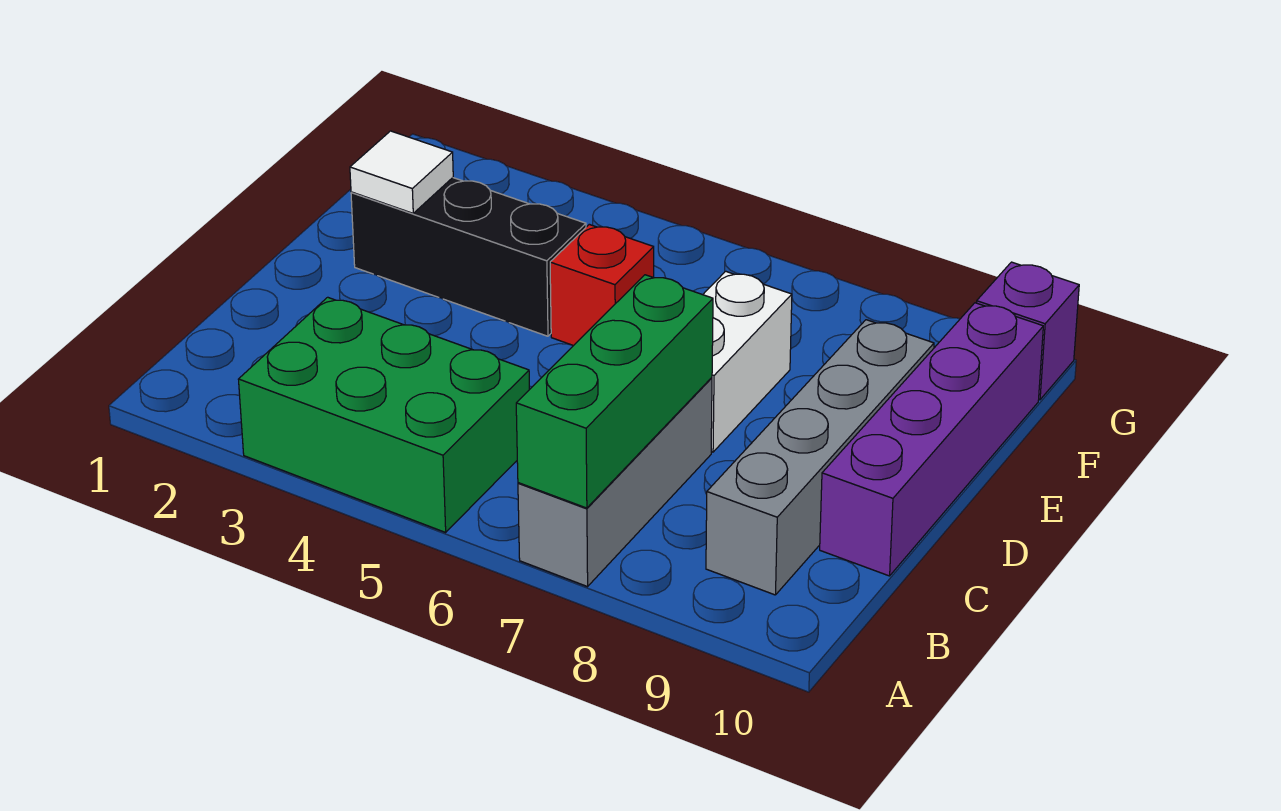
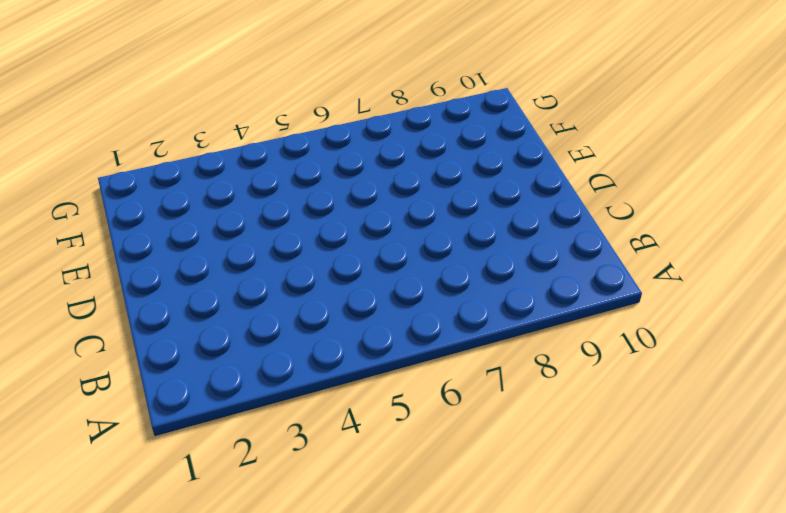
none -> green 2x3 brick [238,297,530,532]
none -> grey 1x3 brick [518,378,712,587]

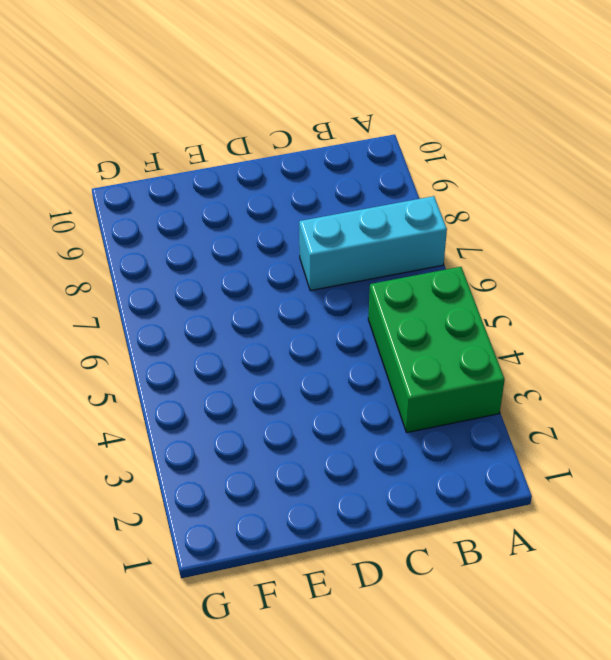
cyan 1x3 brick [299,196,447,291] -> grey 1x3 brick [518,378,712,587]
none -> grey 1x4 brick [706,320,934,595]
none -> purple 1x4 brick [820,303,1043,576]

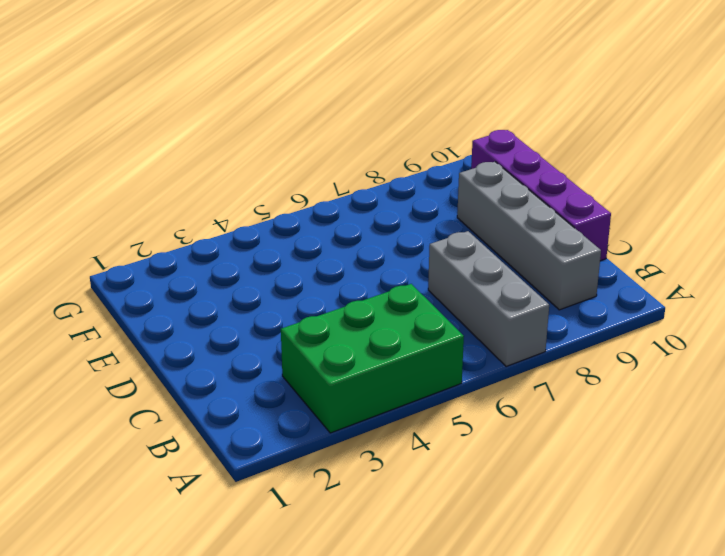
none -> white 1x2 brick [703,271,792,452]
none -> black 1x3 brick [351,178,586,336]

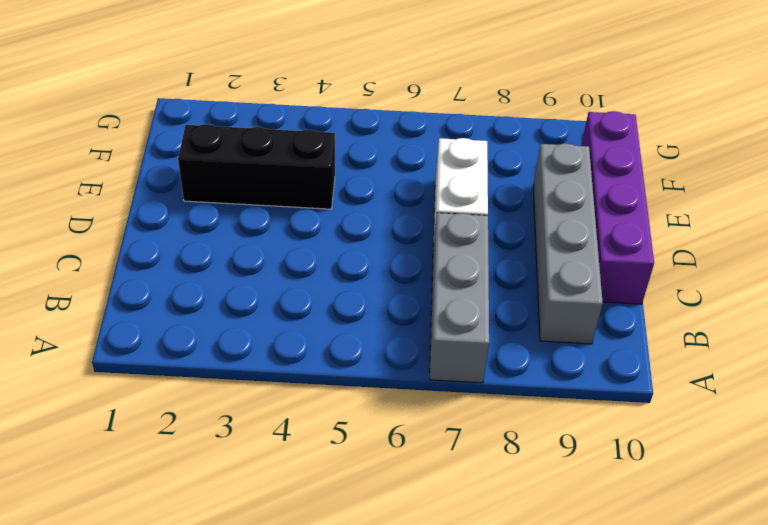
none -> green 2x3 brick [238,297,530,532]
none -> red 1x1 brick [550,224,654,345]

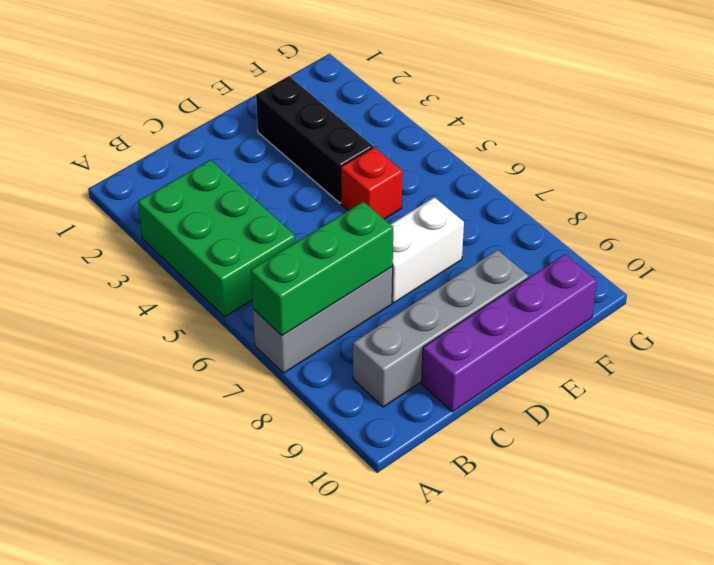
none -> purple 1x1 brick [977,262,1079,400]
none -> white 1x1 tile [350,131,453,213]

